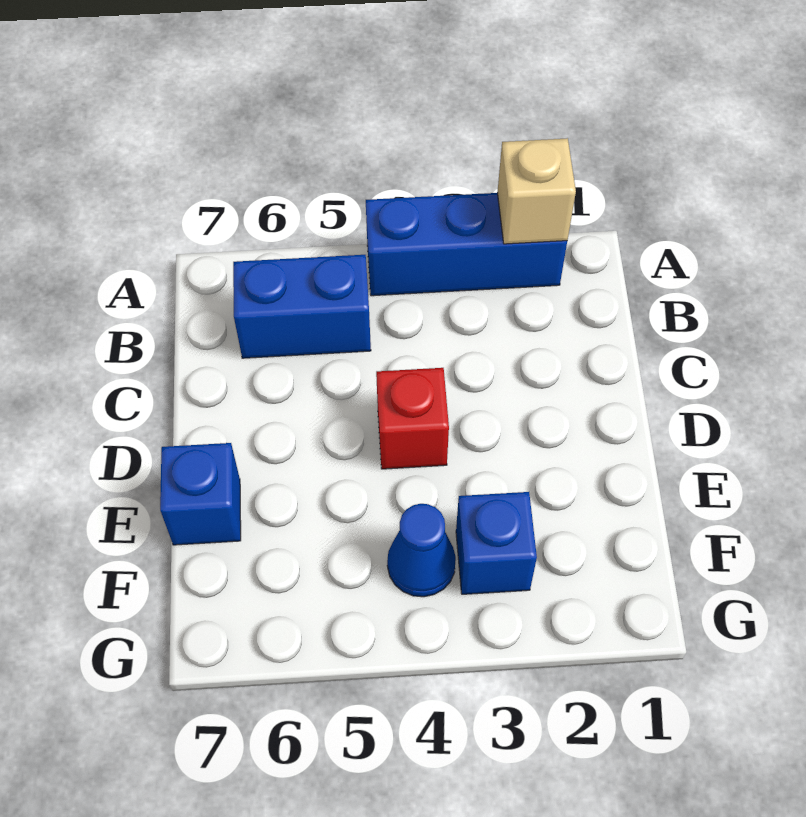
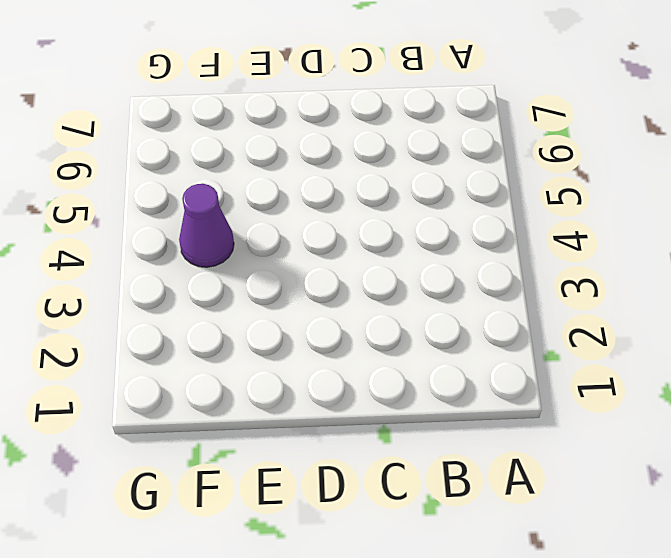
purple 1x1 cone [179,184,234,267] -> blue 1x1 cone [387,504,456,597]
none -> blue 1x3 brick [366,193,567,296]
none -> blue 1x2 brick [233,255,371,358]

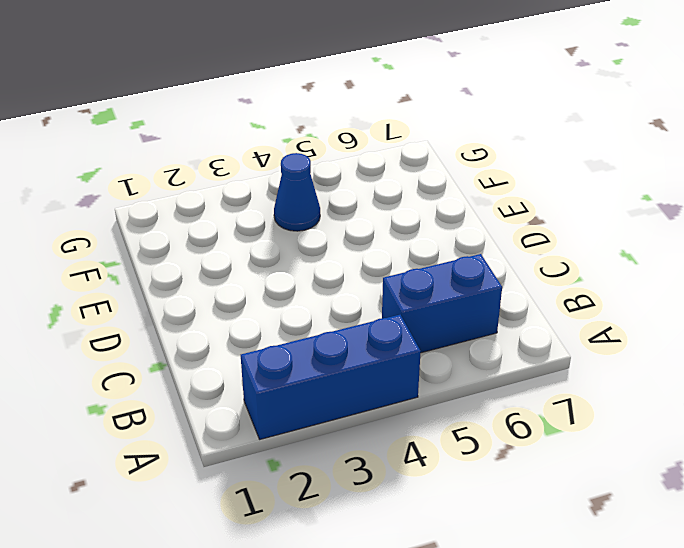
none -> red 1x1 brick [376,368,449,469]
none -> blue 1x1 brick [160,443,241,545]

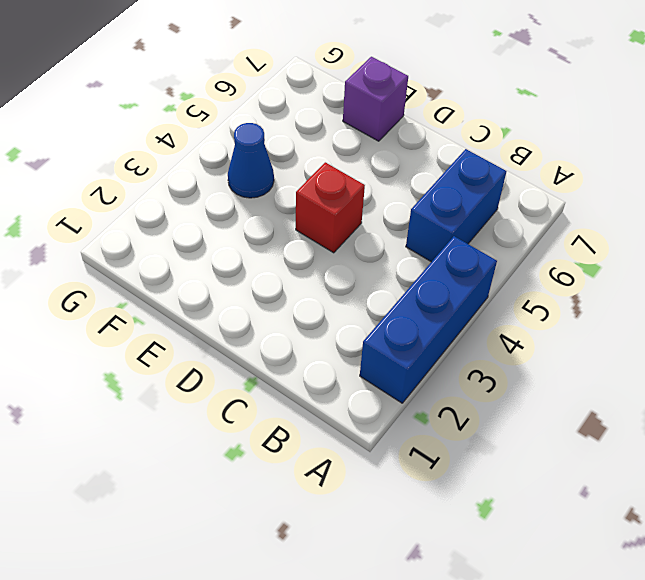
purple 1x1 brick [343,57,408,141] -> blue 1x1 brick [160,443,241,545]
none -> blue 1x1 brick [456,492,537,594]
none -> tan 1x1 brick [497,138,576,244]

